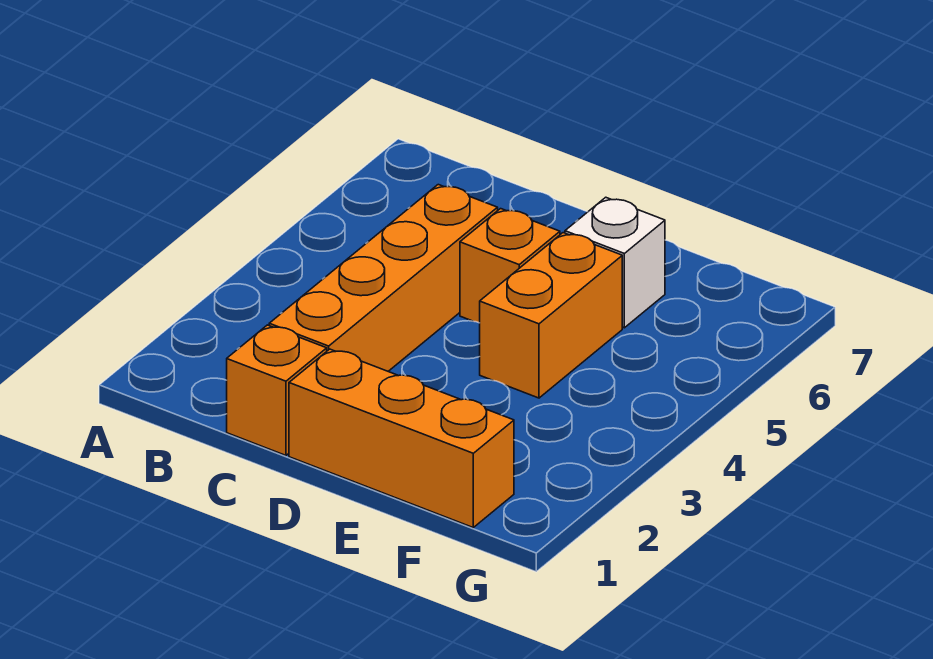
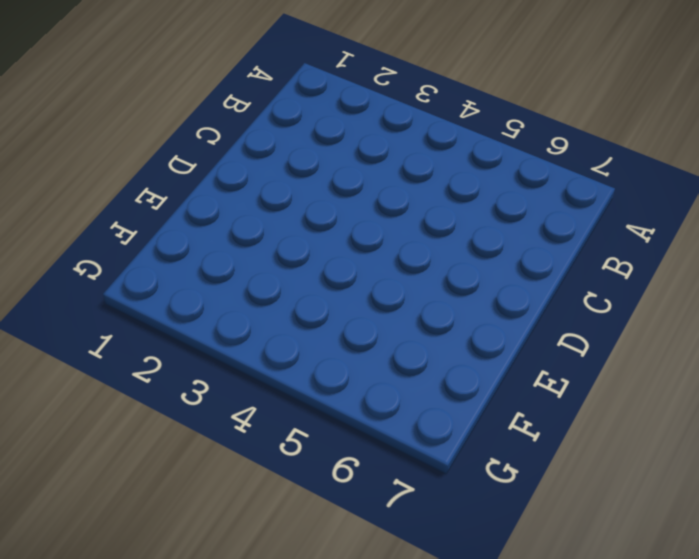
none -> orange 1x1 brick [227,325,327,455]
none -> orange 1x4 brick [269,185,498,371]

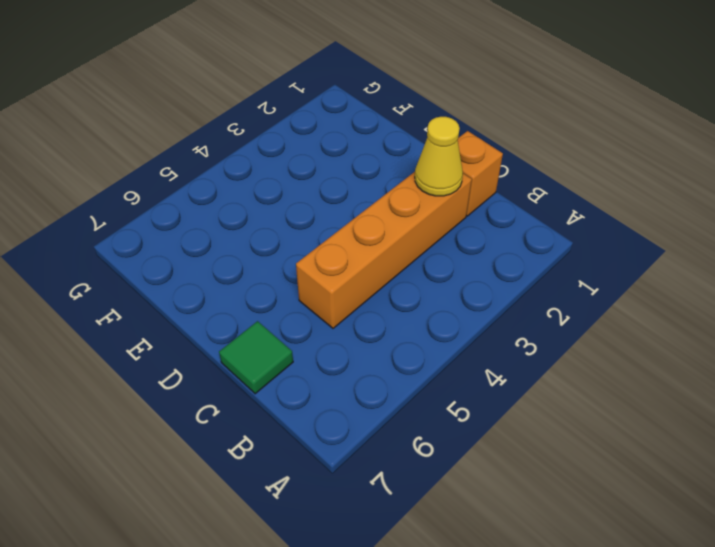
yellow 1x1 cone [415,117,463,196] -> none
green 1x1 tile [219,321,293,394] -> none
none -> orange 1x3 brick [289,349,514,527]
none -> orange 1x1 brick [460,209,560,323]

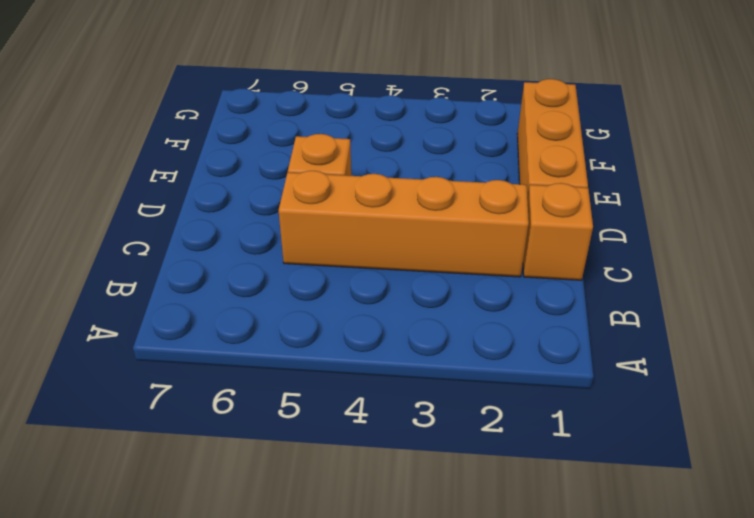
none -> orange 1x2 brick [480,233,622,398]
none -> white 1x1 brick [565,197,665,328]

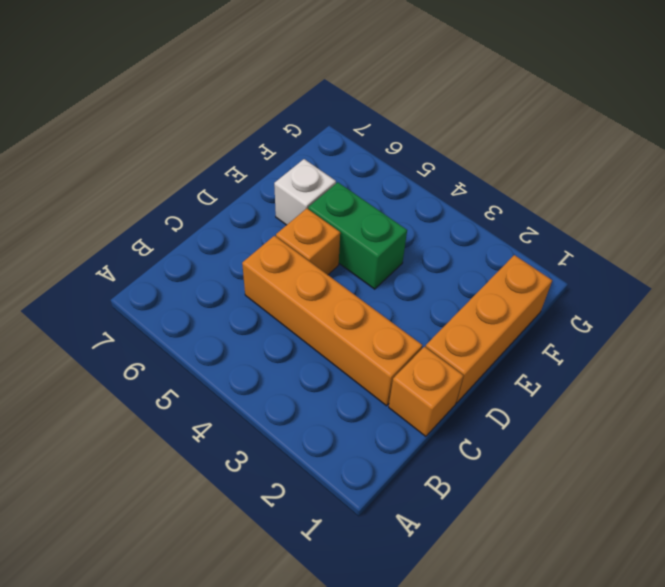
green 1x2 brick [308,182,407,289] -> orange 1x2 brick [480,233,622,398]

